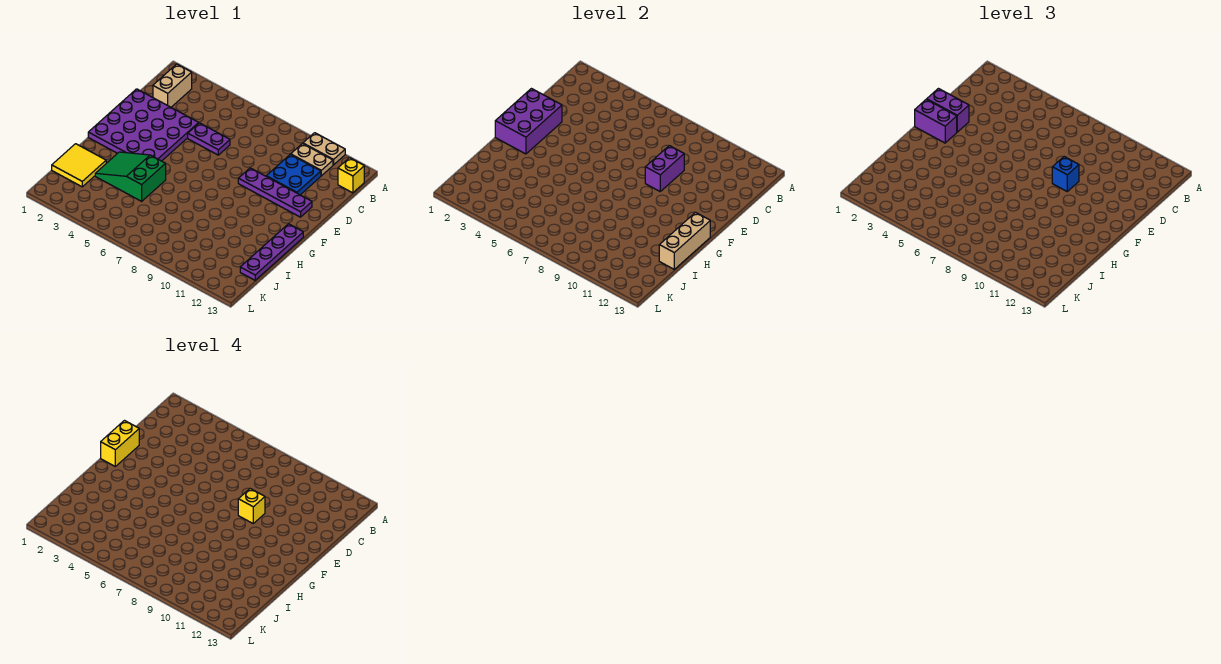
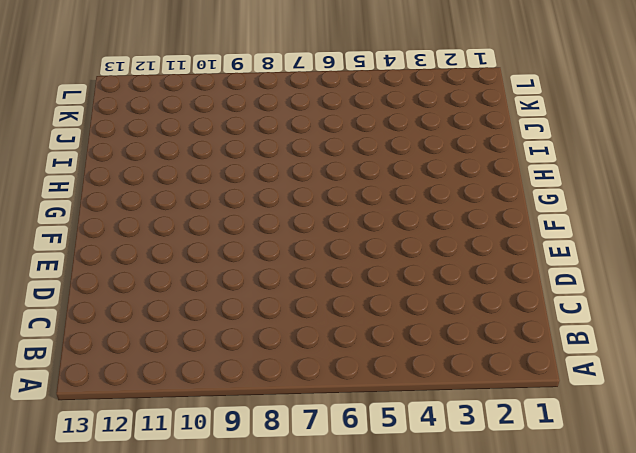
none -> tan 1x2 plate [303,133,345,165]
none -> tan 1x2 brick [153,64,192,107]
none -> tan 1x2 plate [291,144,333,176]

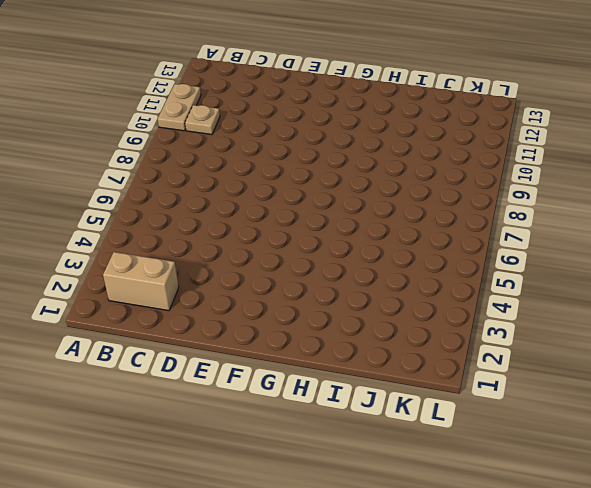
tan 1x1 plate [185,105,220,134] -> tan 1x2 plate [291,144,333,176]
none -> yellow 1x1 brick [338,158,364,193]
none -> blue 2x2 plate [266,154,321,195]
none -> purple 4x4 plate [88,89,199,161]

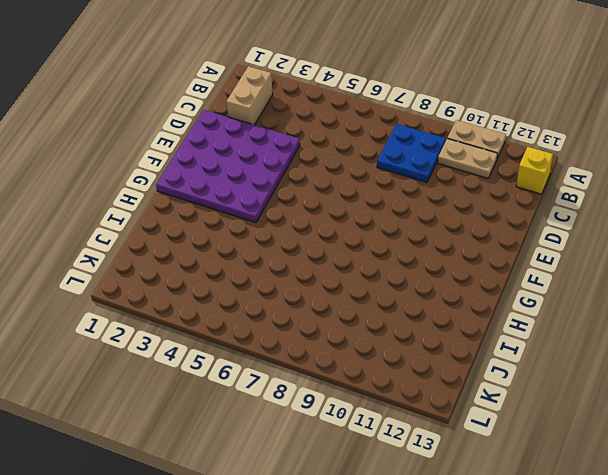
blue 2x2 plate [377,124,446,182] -> blue 2x2 plate moved to [266,154,321,195]
none -> purple 1x2 plate [188,123,230,155]
none -> purple 1x4 plate [238,168,312,217]
none -> purple 1x4 plate [240,224,303,280]

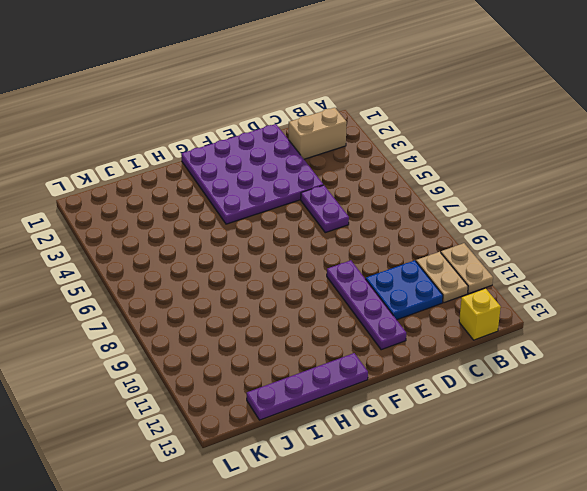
none -> green 2x3 slope [95,152,166,201]
none -> yellow 2x2 tile [52,144,106,187]
none -> purple 1x2 brick [645,146,684,191]

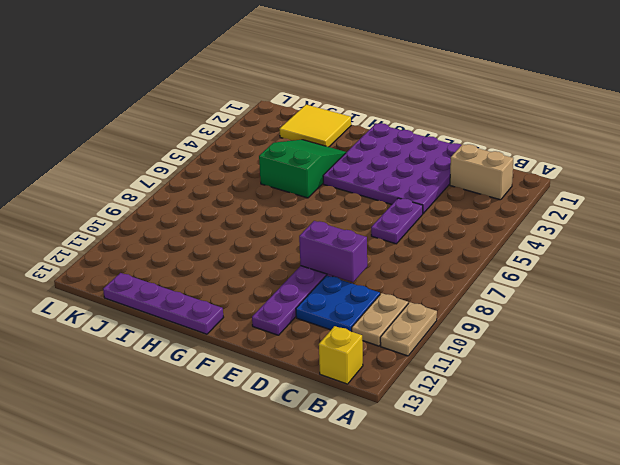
none -> purple 2x3 brick [495,89,562,154]
none -> tan 1x3 brick [659,212,710,269]
none -> purple 1x2 brick [927,89,969,132]

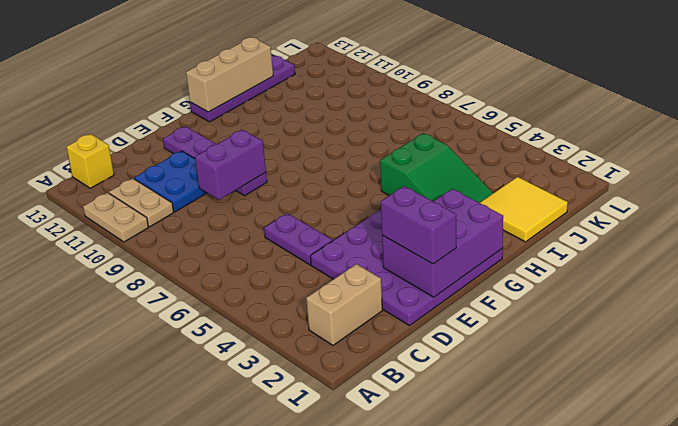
none -> blue 1x1 brick [1052,157,1079,191]
none -> purple 1x2 brick [915,99,957,143]
none -> yellow 1x2 brick [101,421,139,466]

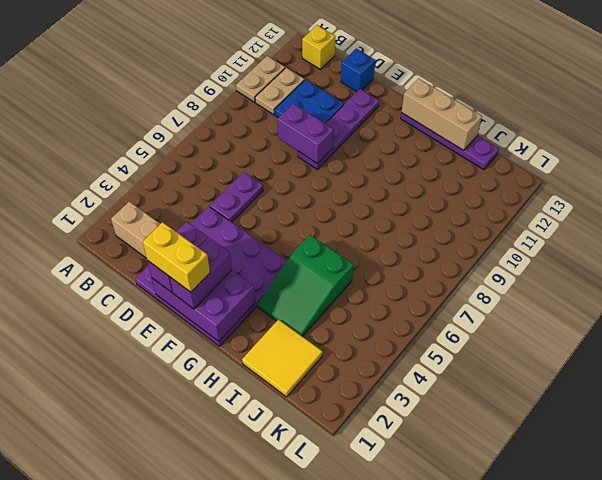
blue 1x1 brick [341,49,375,92] -> blue 1x1 brick moved to [1052,157,1079,191]
none -> yellow 1x1 brick [238,489,265,523]

